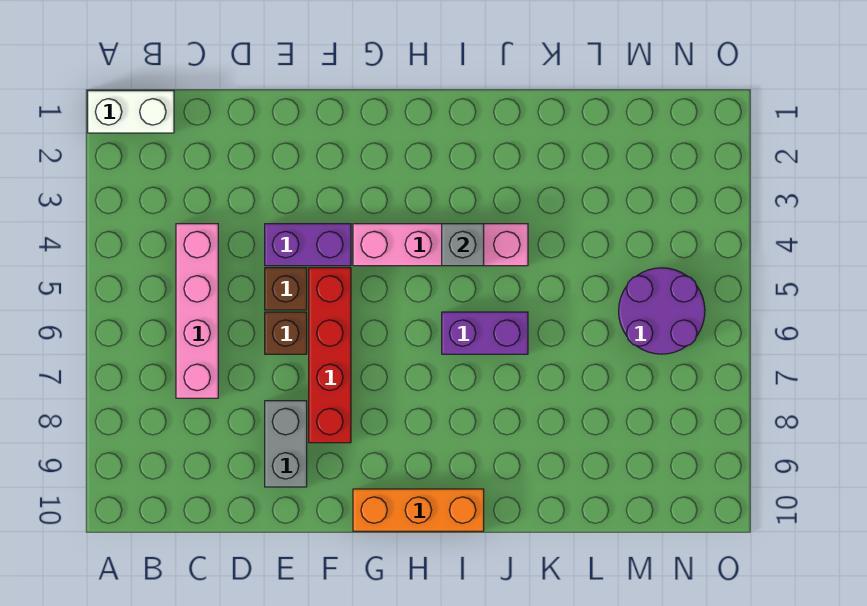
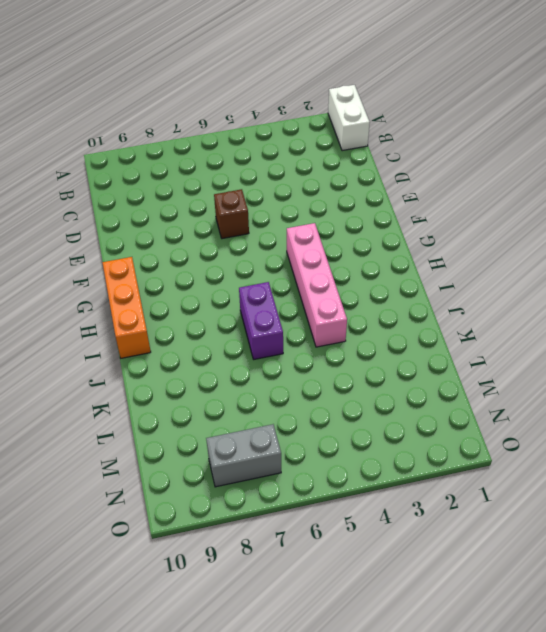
grey 1x2 brick [206,424,281,487] -> grey 1x2 brick moved to [265,401,307,487]
none -> pink 1x4 brick [176,224,218,398]
none -> purple 1x2 brick [265,224,351,266]
none -> brown 1x1 brick [265,268,307,310]

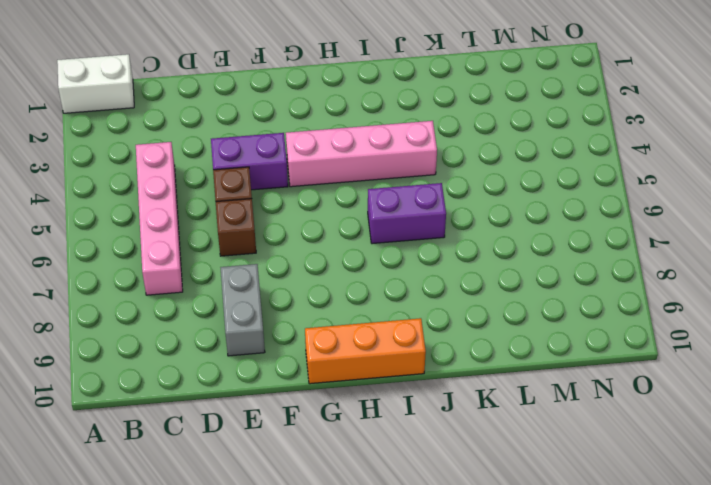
none -> red 1x4 brick [309,268,351,443]
none -> purple 2x2 round brick [619,268,705,354]
none -> grey 1x1 brick [442,224,484,266]

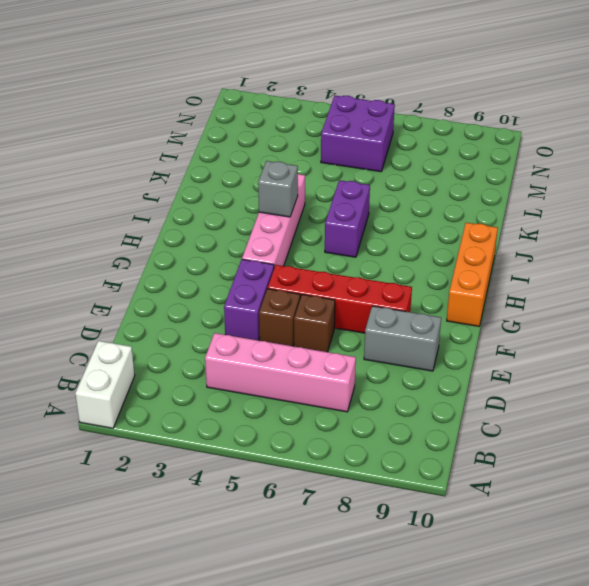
purple 2x2 brick [321,96,395,172] -> purple 2x2 round brick [619,268,705,354]

